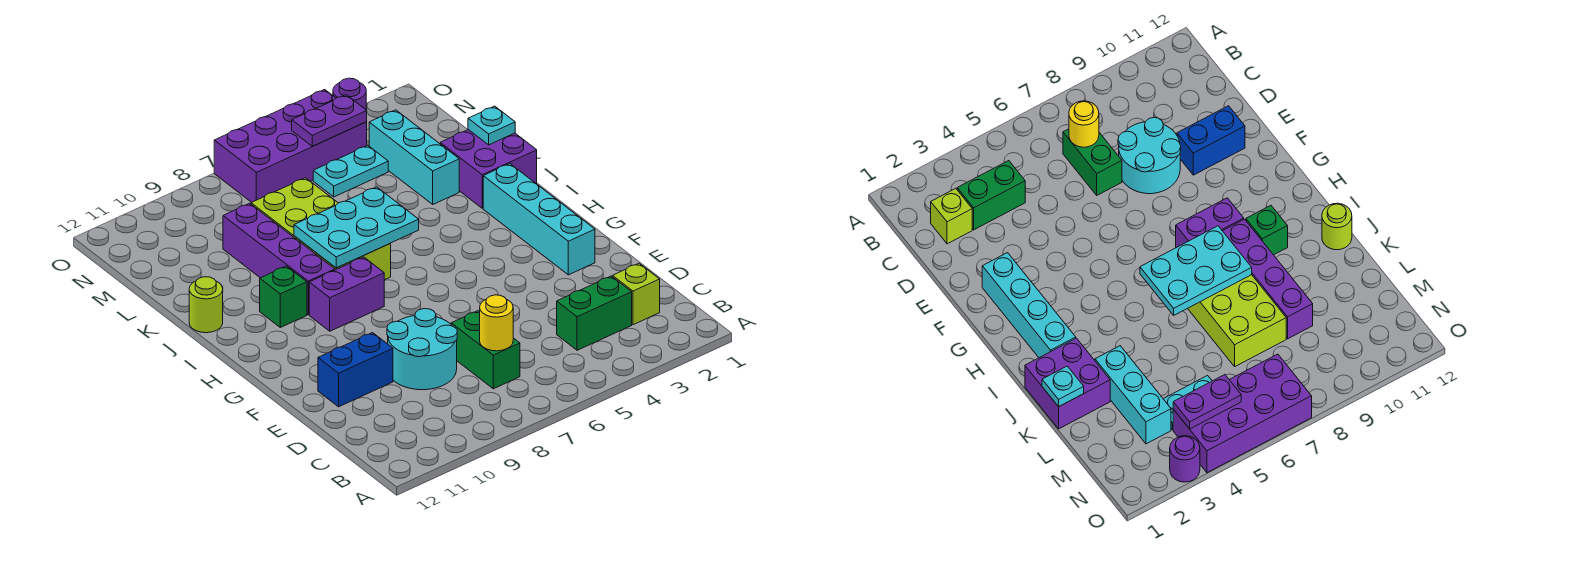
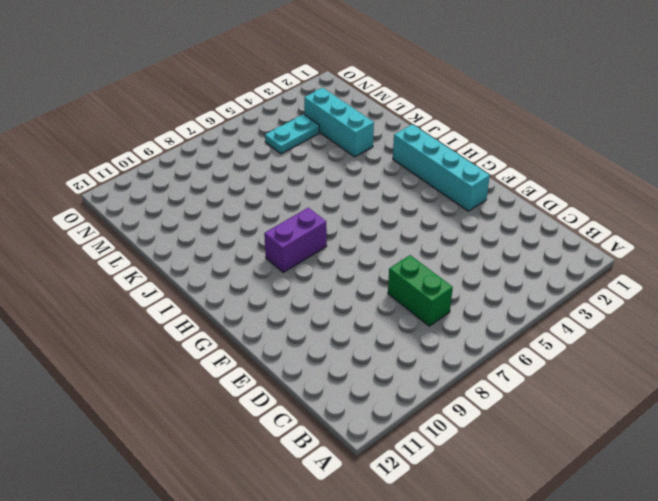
none -> lime 1x1 brick [613,263,660,325]
none -> green 1x2 brick [557,276,632,350]
none -> cyan 2x2 round brick [387,309,457,390]

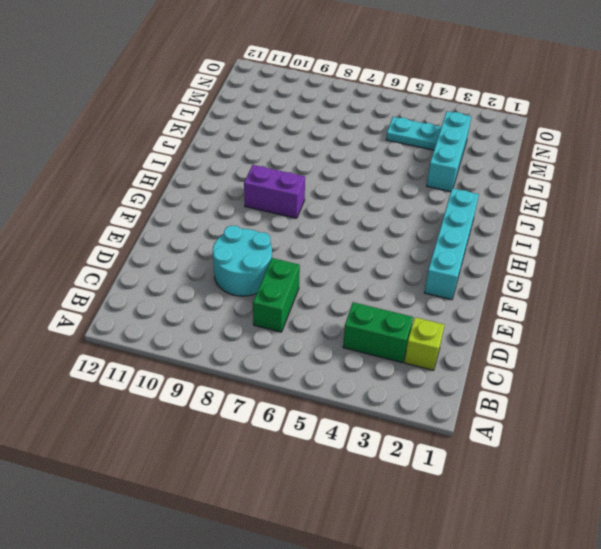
none -> blue 1x2 brick [318,333,393,407]
none -> lime 2x4 brick [251,178,391,280]
none -> purple 1x4 brick [223,203,335,315]

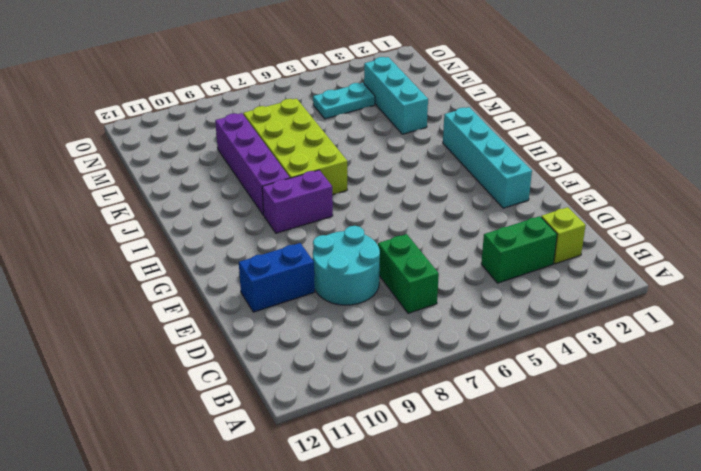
none -> green 1x1 brick [260,266,307,327]
none -> purple 2x2 brick [440,130,537,208]
none -> lime 1x1 round brick [189,277,223,333]

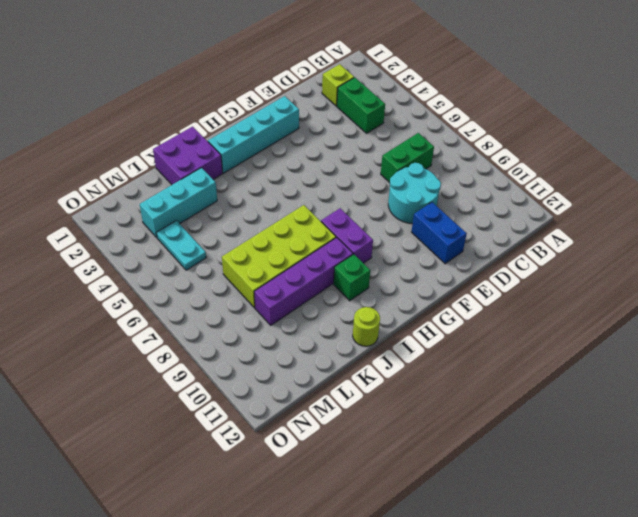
none -> purple 2x4 brick [214,90,367,202]
none -> purple 1x1 round brick [333,78,366,109]
none -> yellow 1x1 round brick [480,295,513,351]

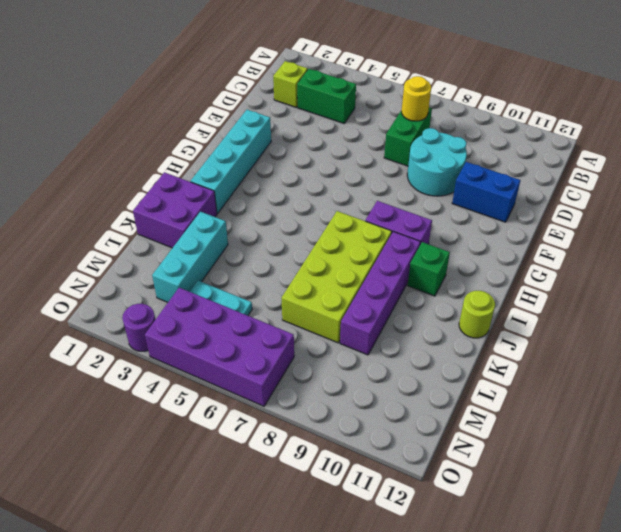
none -> cyan 2x3 plate [294,187,419,268]
none -> cyan 1x1 plate [468,106,515,145]
none -> purple 1x2 plate [292,95,367,146]

